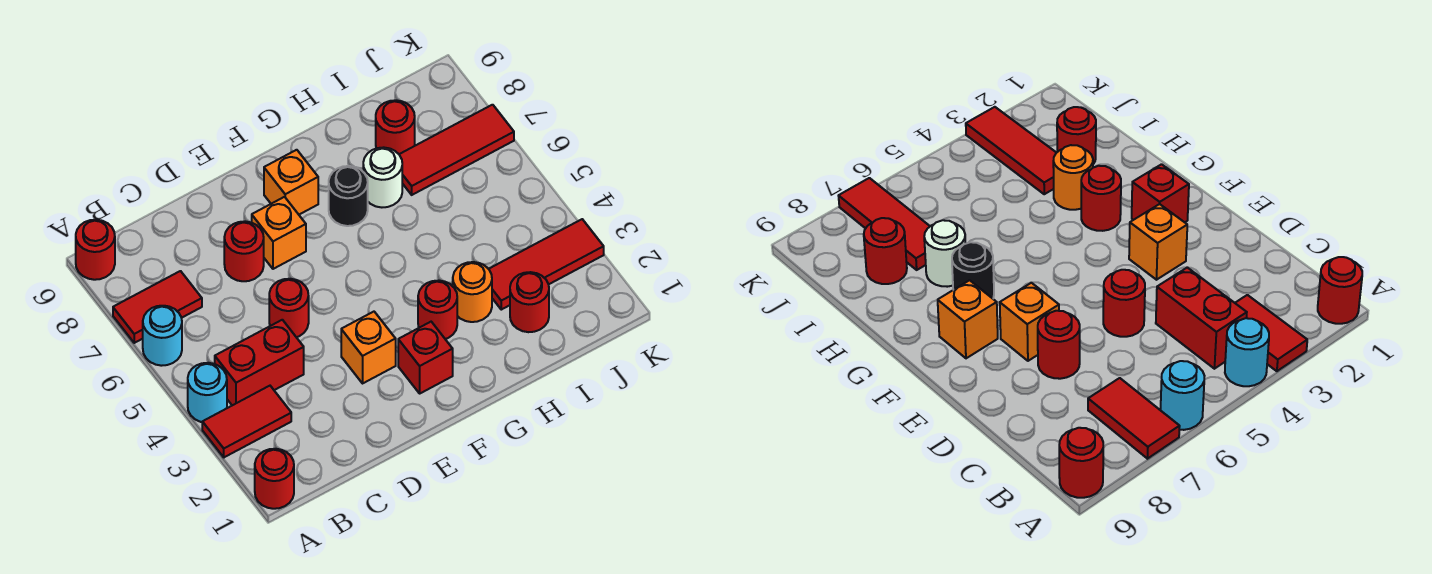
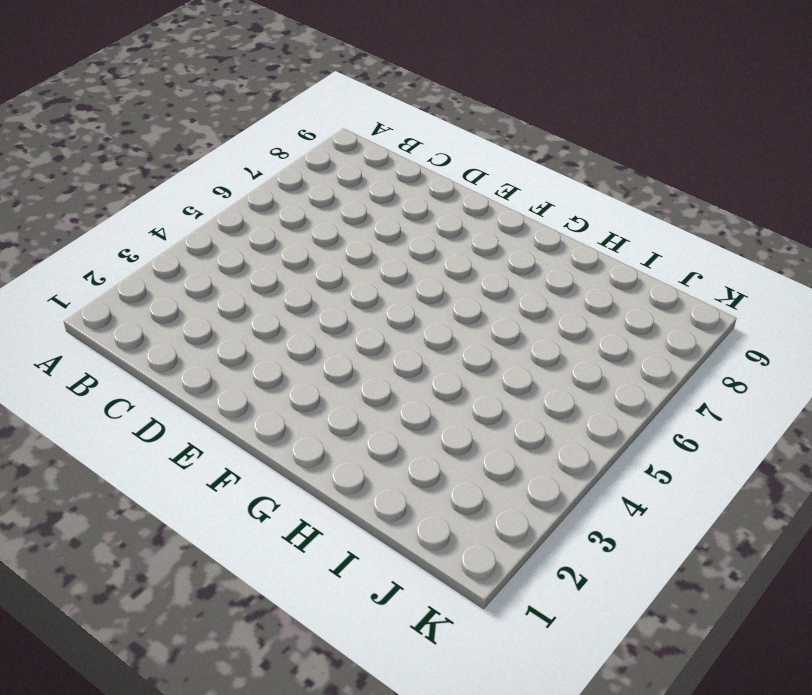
none -> red 1x1 round brick [255,449,294,509]
none -> red 1x2 tile [202,386,291,457]
none -> cyan 1x1 round brick [188,363,227,422]

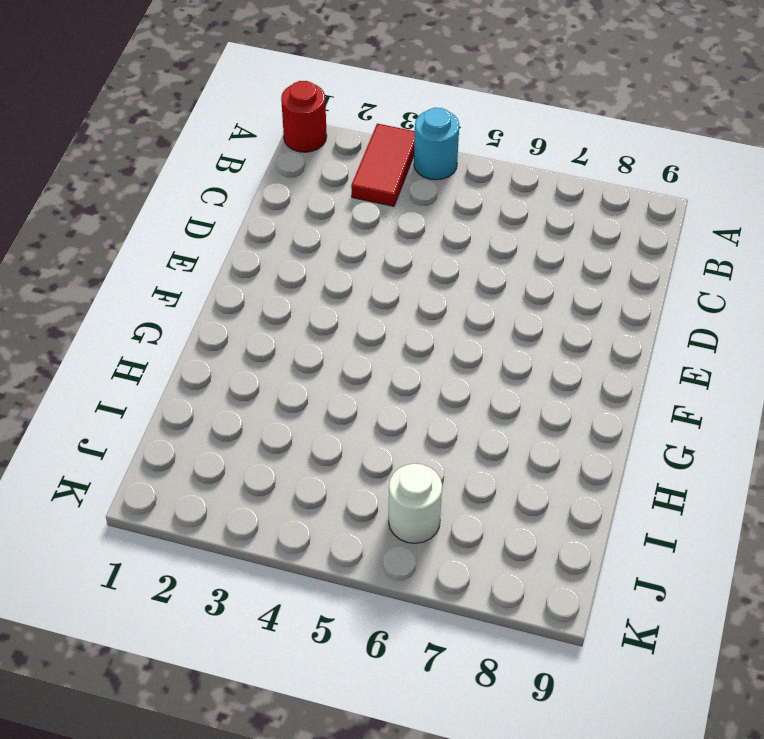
white 1x1 round brick [389,464,442,543] -> white 1x1 round brick moved to [363,147,402,207]
none -> cyan 1x1 round brick [143,306,182,366]
none -> red 1x2 tile [113,271,202,343]
none -> red 1x1 round brick [76,220,115,280]

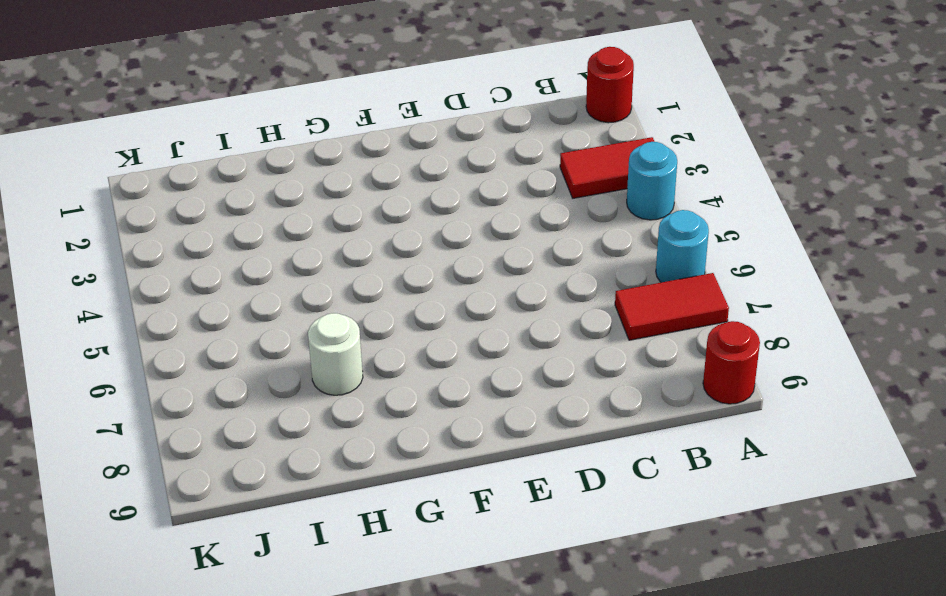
none -> red 1x2 brick [215,320,304,405]
none -> red 1x1 round brick [269,279,309,337]
none -> red 1x1 round brick [224,221,264,281]

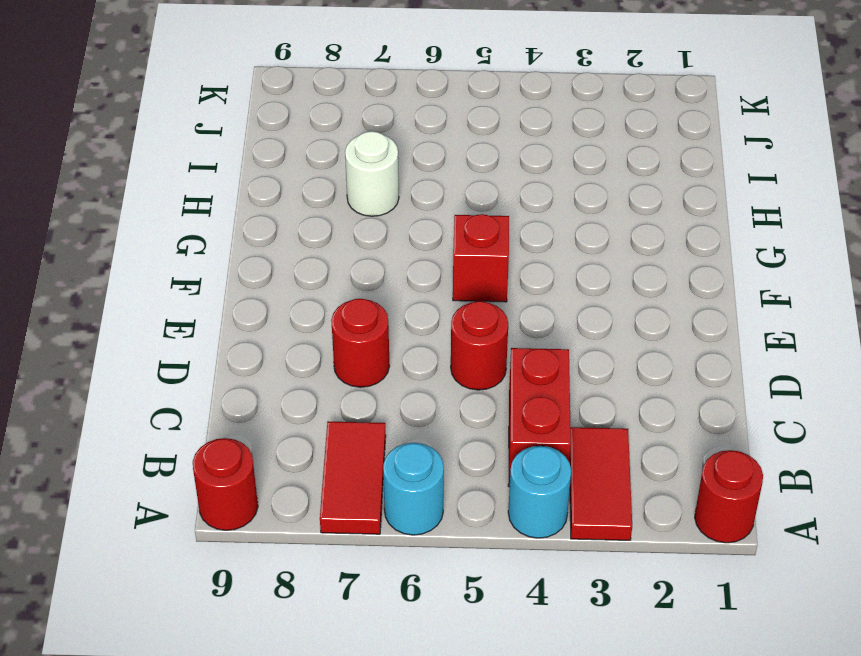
red 1x1 brick [453,214,509,302] -> red 1x1 brick moved to [398,322,453,393]
none -> orange 1x1 brick [341,312,396,383]
none -> orange 1x1 brick [252,197,306,269]
none -> orange 1x1 brick [264,150,318,215]

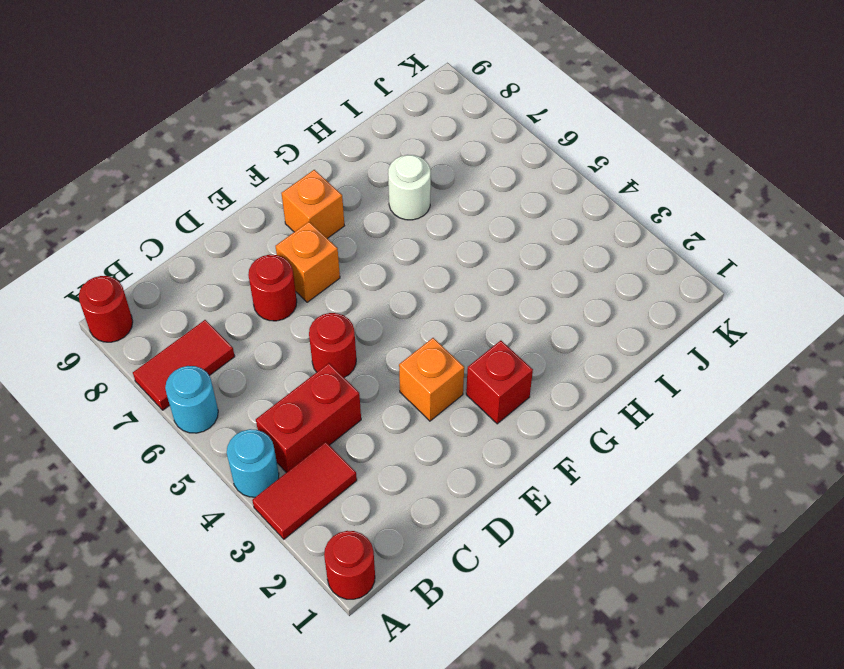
none -> red 1x1 round brick [418,281,457,339]
none -> black 1x1 round brick [329,166,368,226]
none -> orange 1x1 round brick [453,262,492,322]

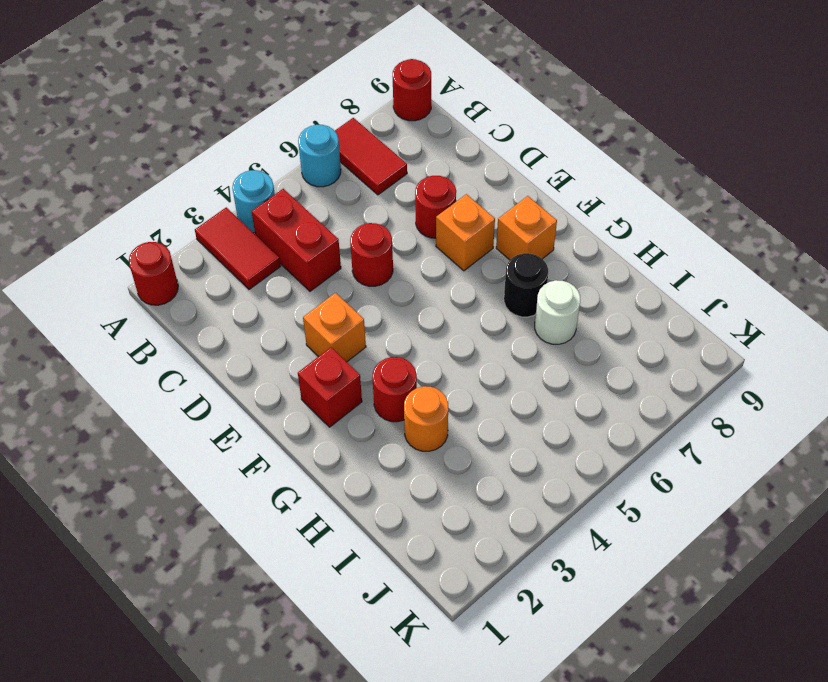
none -> red 1x1 round brick [510,272,549,332]
none -> red 1x3 tile [489,219,604,310]
none -> red 1x3 tile [399,105,514,195]

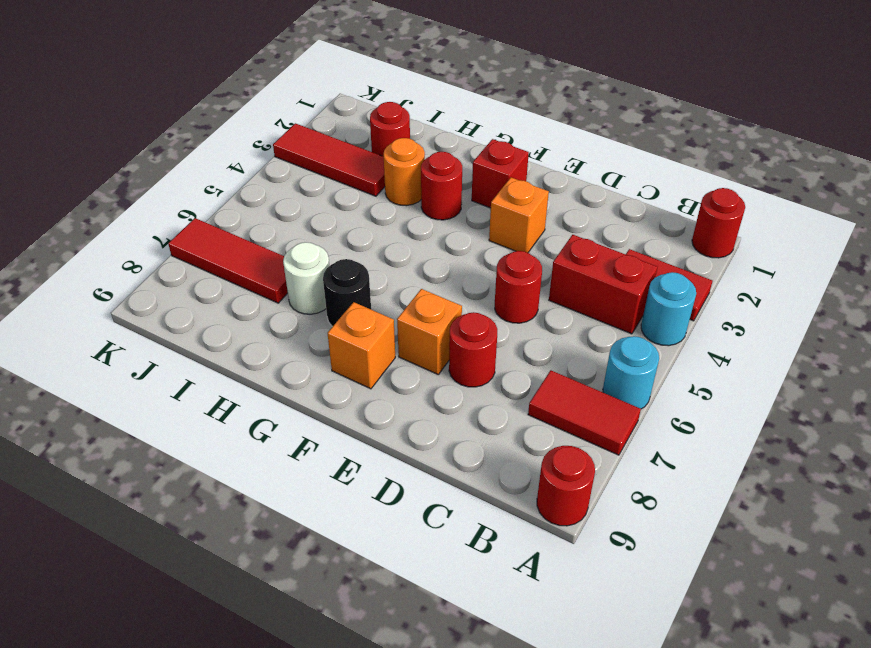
none -> red 1x1 round brick [376,100,415,154]

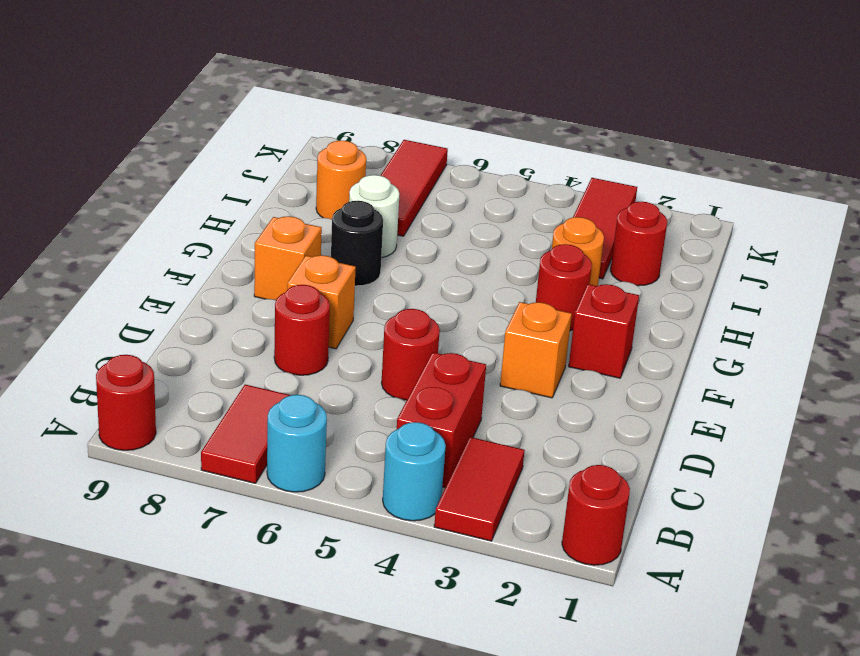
orange 1x1 round brick [316,141,366,219] -> red 1x1 round brick [376,100,415,154]

